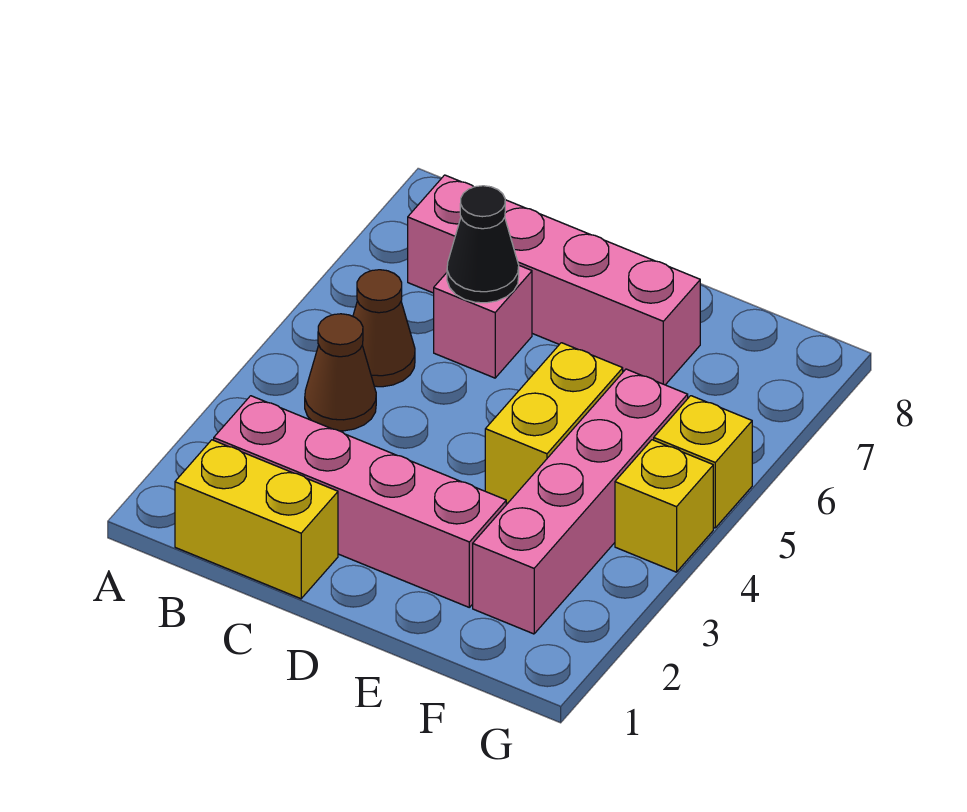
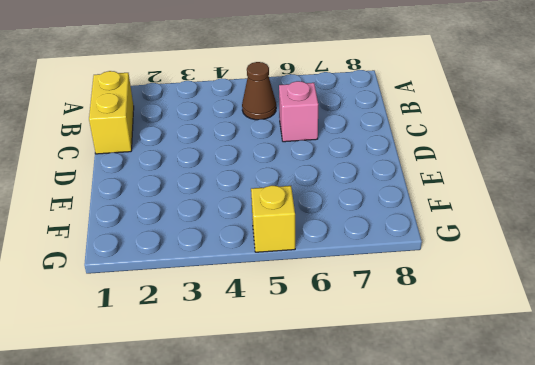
none -> pink 1x4 brick [214,396,506,607]
none -> brown 1x1 cone [305,314,376,431]

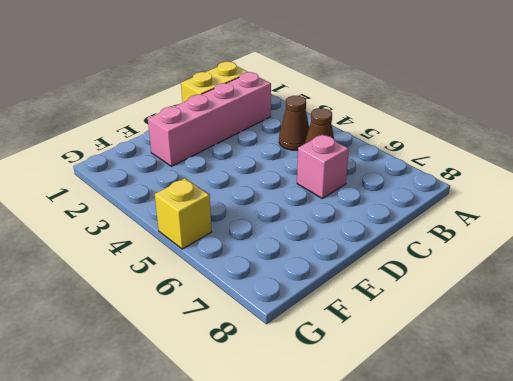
none -> pink 1x4 brick [408,175,700,385]
none -> yellow 1x2 brick [485,343,623,503]

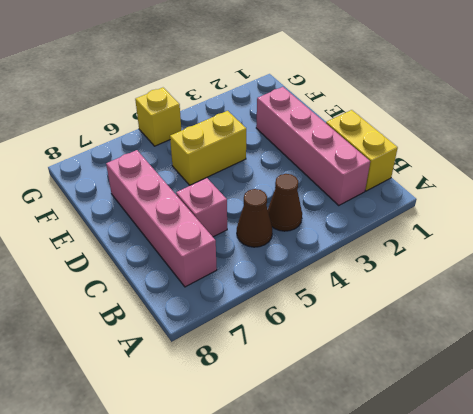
none -> pink 1x4 brick [473,369,688,634]
none -> yellow 1x1 brick [615,440,713,572]

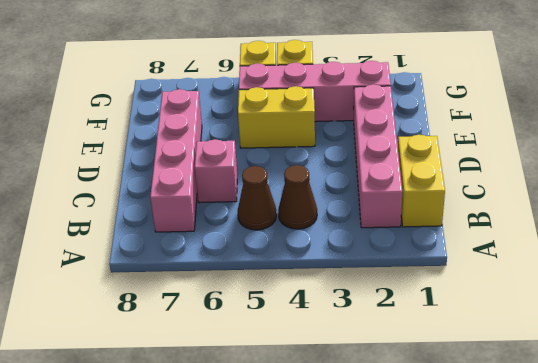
none -> black 1x1 cone [447,186,519,303]

